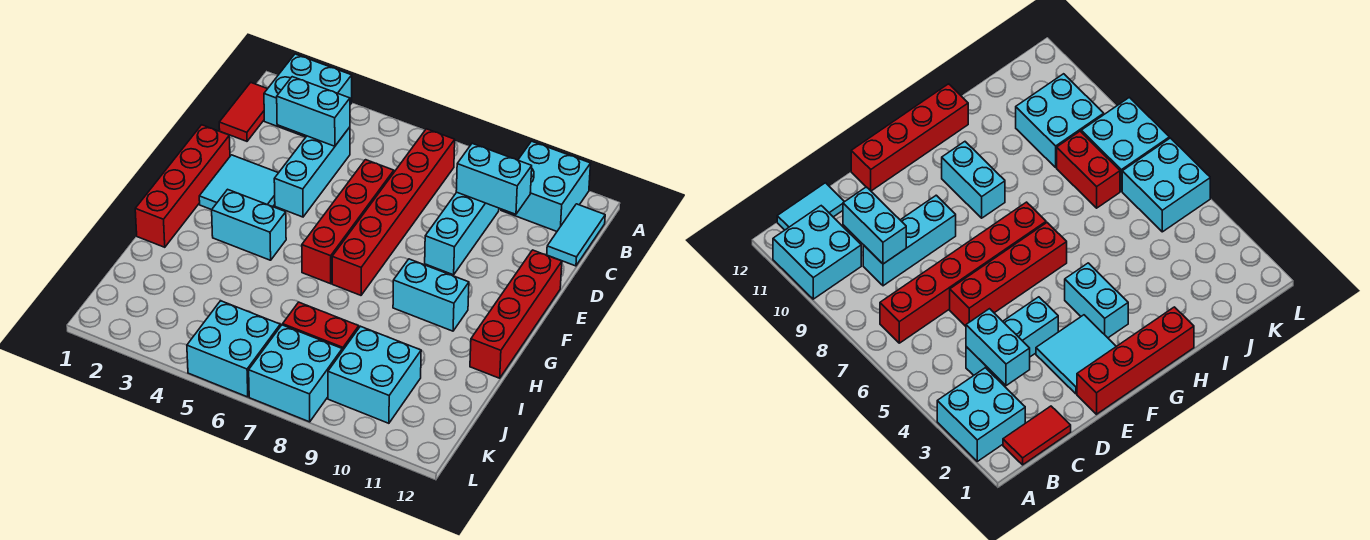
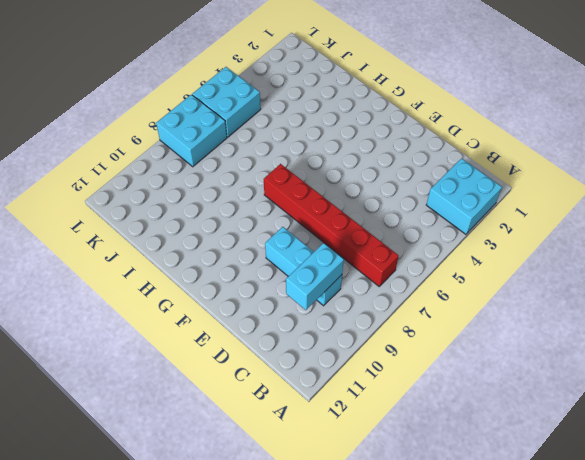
none -> cyan 2x2 brick [501,141,591,231]
none -> red 1x2 tile [219,83,267,141]
none -> cyan 1x2 tile [547,204,605,266]

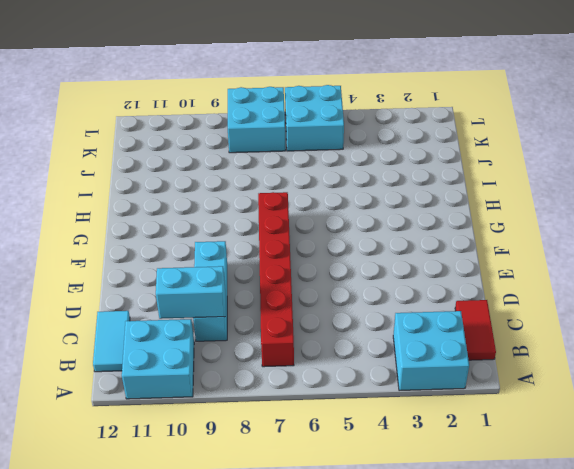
none -> cyan 1x3 brick [274,127,350,217]
none -> red 1x4 brick [302,160,394,284]
none -> red 1x4 brick [135,125,230,247]

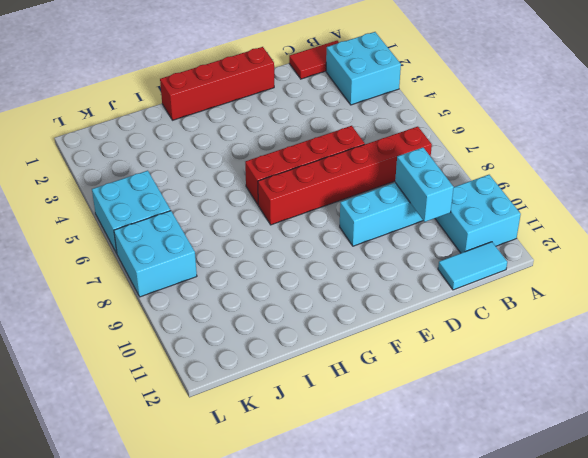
none -> cyan 1x3 brick [274,127,350,217]
none -> cyan 2x2 tile [199,155,278,210]
none -> red 1x4 brick [470,250,562,378]

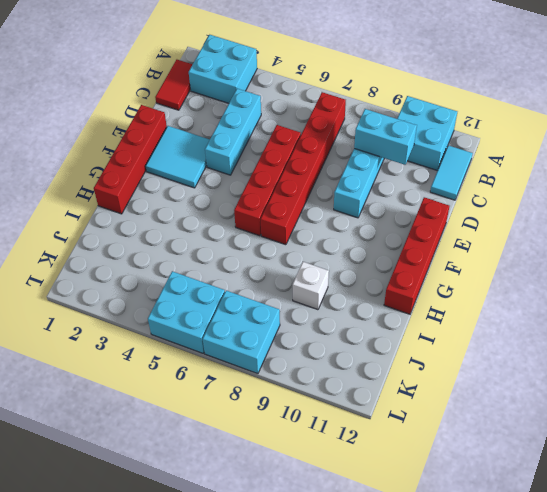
white 1x1 brick [293,262,329,310] -> none
none -> cyan 1x2 brick [212,189,286,260]
none -> cyan 1x2 brick [393,259,469,331]
none -> red 1x2 brick [283,302,359,351]

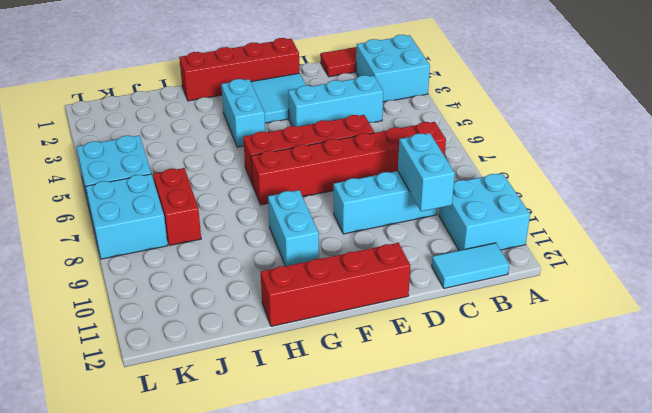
none -> cyan 2x2 brick [328,326,421,423]
none -> cyan 1x2 brick [277,77,350,146]

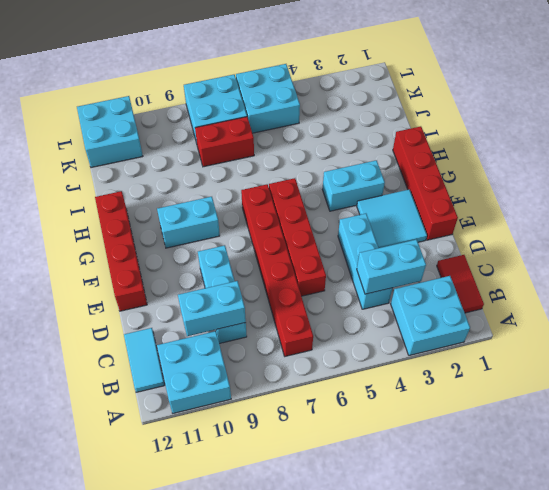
cyan 2x2 brick [77,96,143,168] -> cyan 2x2 brick moved to [328,326,421,423]

